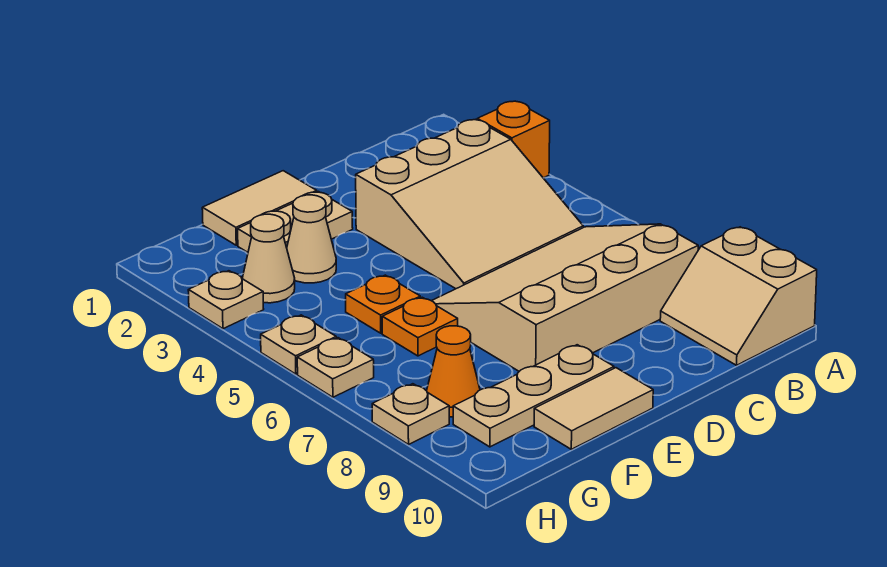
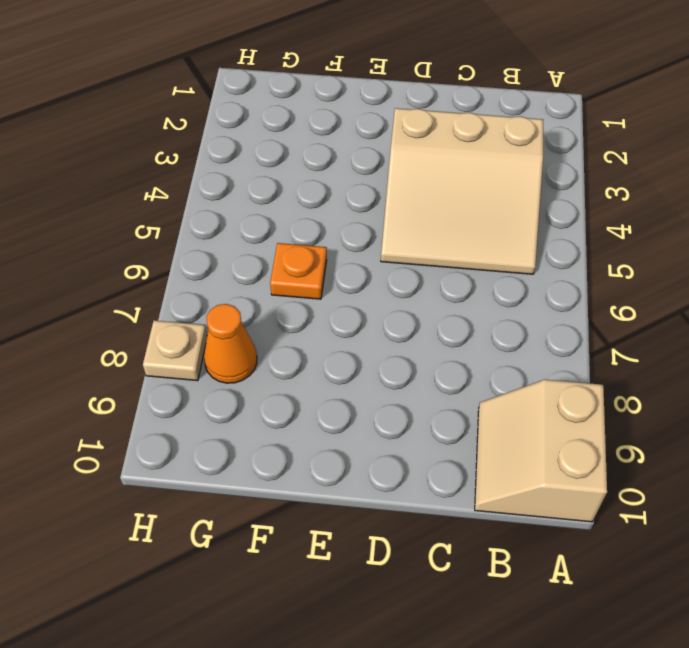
none -> orange 1x1 brick [477,101,550,178]
none -> tan 3x4 slope [432,224,698,371]
none -> tan 1x2 tile [202,171,317,245]

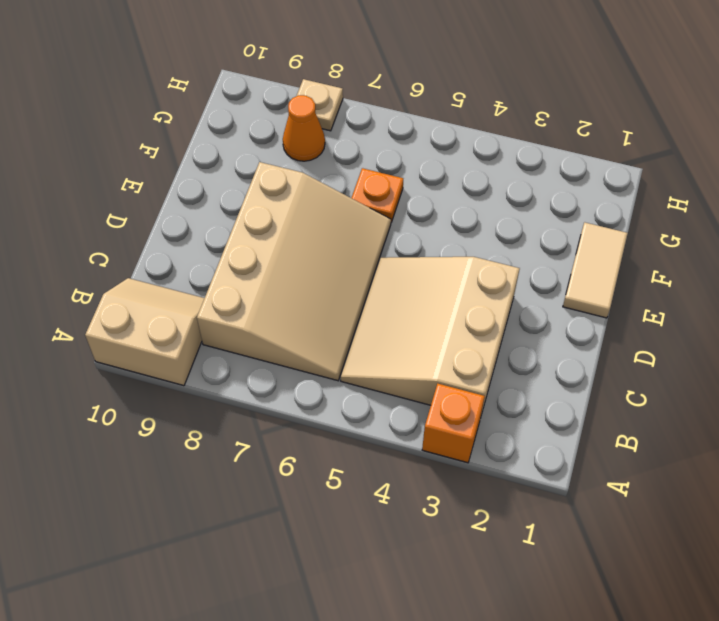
none -> tan 1x2 plate [238,192,353,252]
none -> tan 1x3 plate [453,345,614,447]
none -> tan 1x2 tile [534,368,653,449]

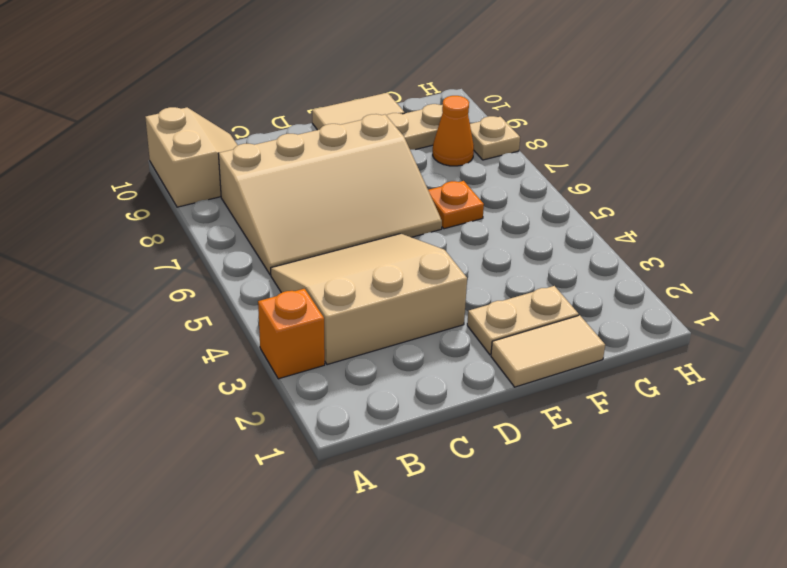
none -> tan 1x1 cone [287,195,336,283]
none -> orange 1x1 plate [346,275,420,333]
none -> tan 1x1 cone [242,214,295,303]

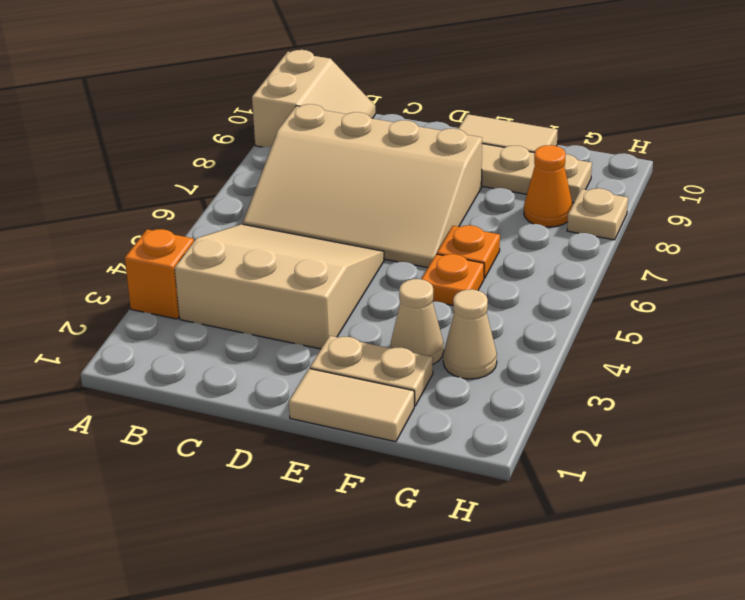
none -> tan 1x1 plate [188,271,264,329]
none -> tan 1x1 plate [261,315,336,374]
none -> tan 1x1 plate [297,338,374,397]

